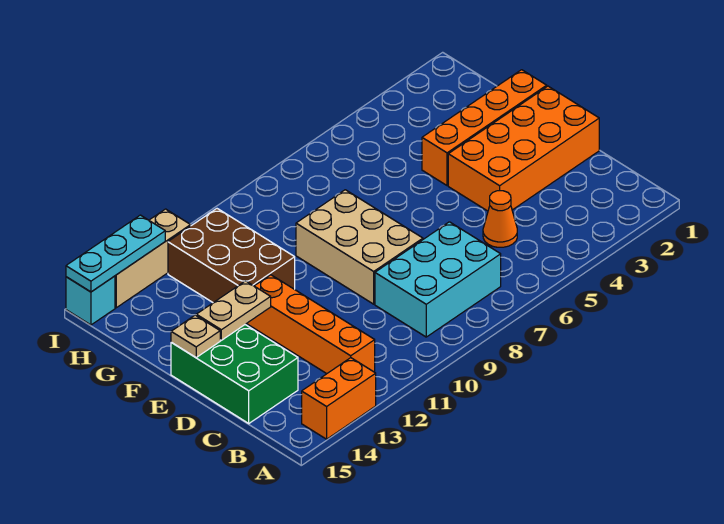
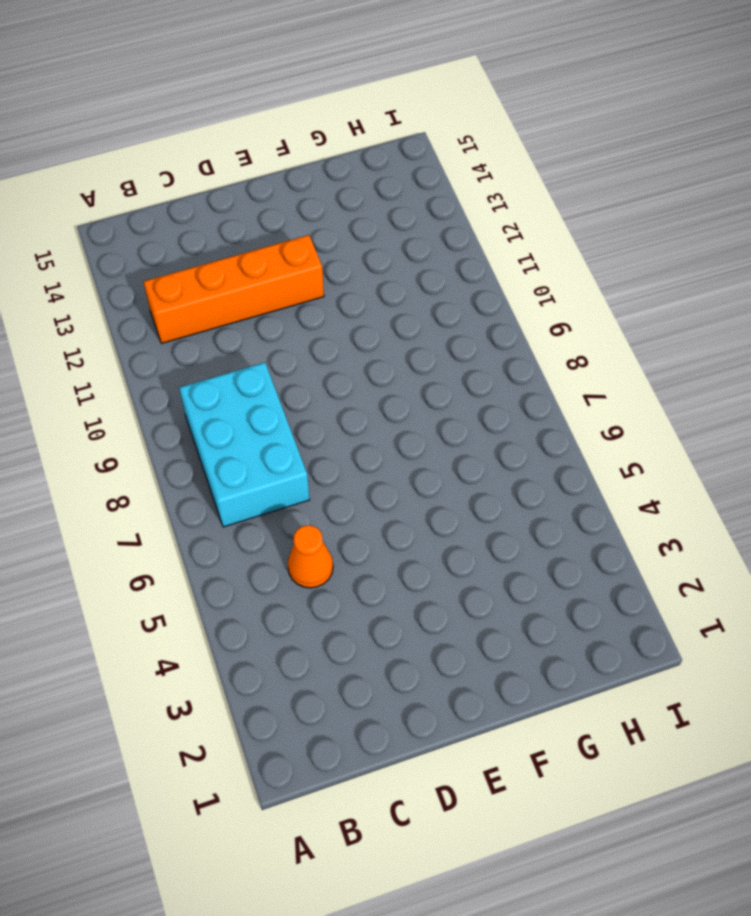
none -> orange 1x2 brick [302,358,376,439]
none -> green 2x3 brick [171,325,298,423]
none -> orange 2x4 brick [448,86,599,211]

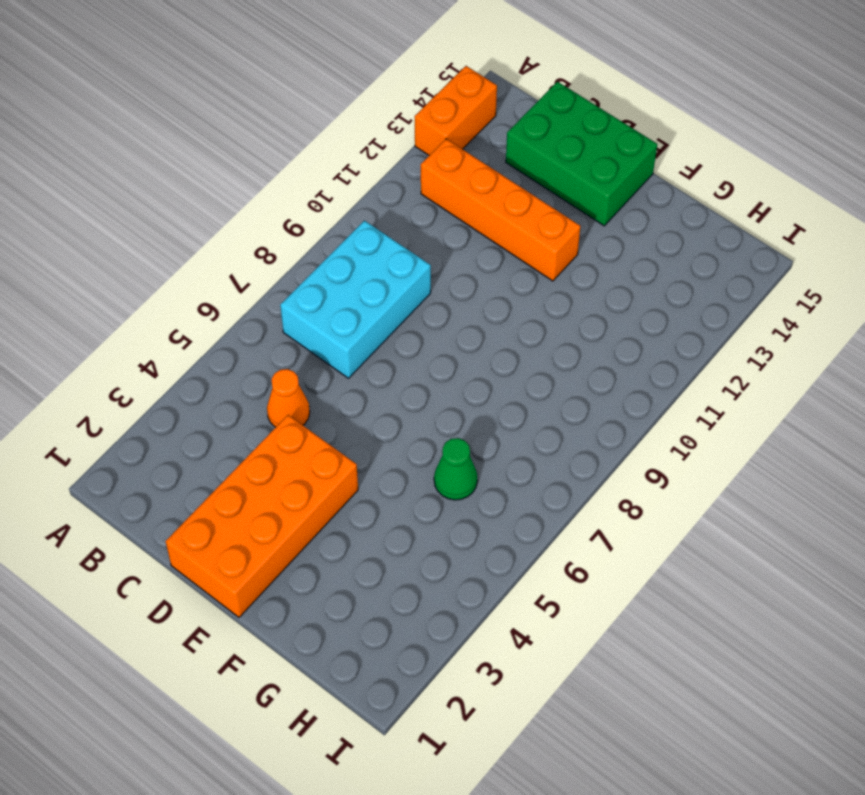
green 1x1 cone [434,438,477,500] -> none
none -> tan 2x3 brick [296,190,423,304]
none -> orange 1x4 brick [422,70,547,186]
none -> brown 2x3 brick [168,209,295,303]

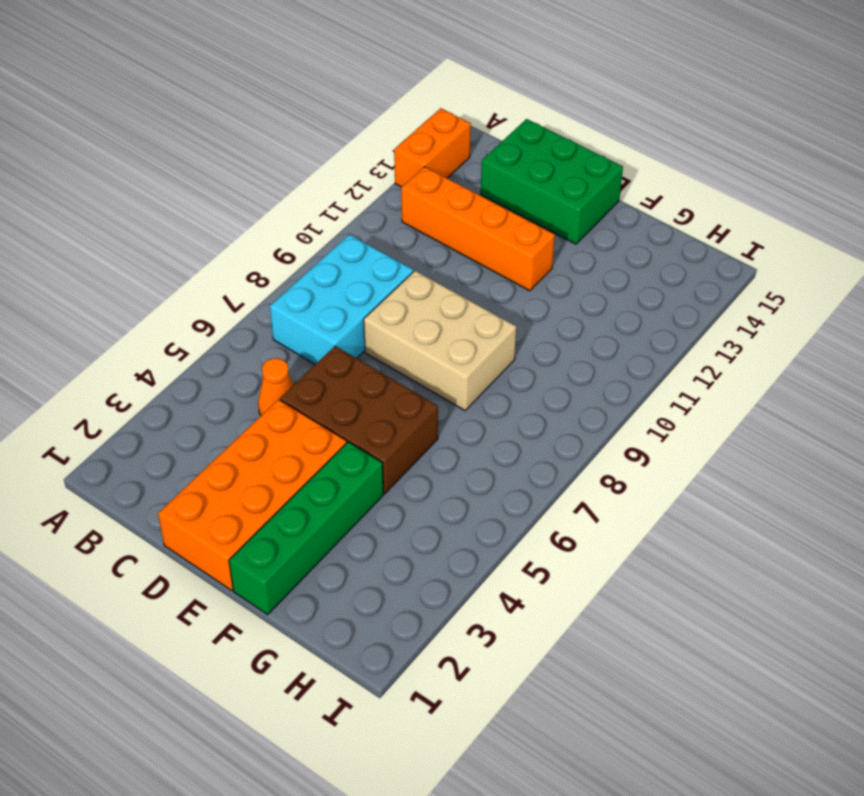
brown 2x3 brick [280,346,438,494] -> brown 2x3 brick moved to [168,209,295,303]
green 1x4 brick [229,442,384,615] -> orange 1x4 brick [422,70,547,186]
none -> tan 1x3 brick [115,209,191,308]
none -> cyan 1x1 brick [66,276,115,325]
none -> tan 1x2 plate [196,281,271,340]

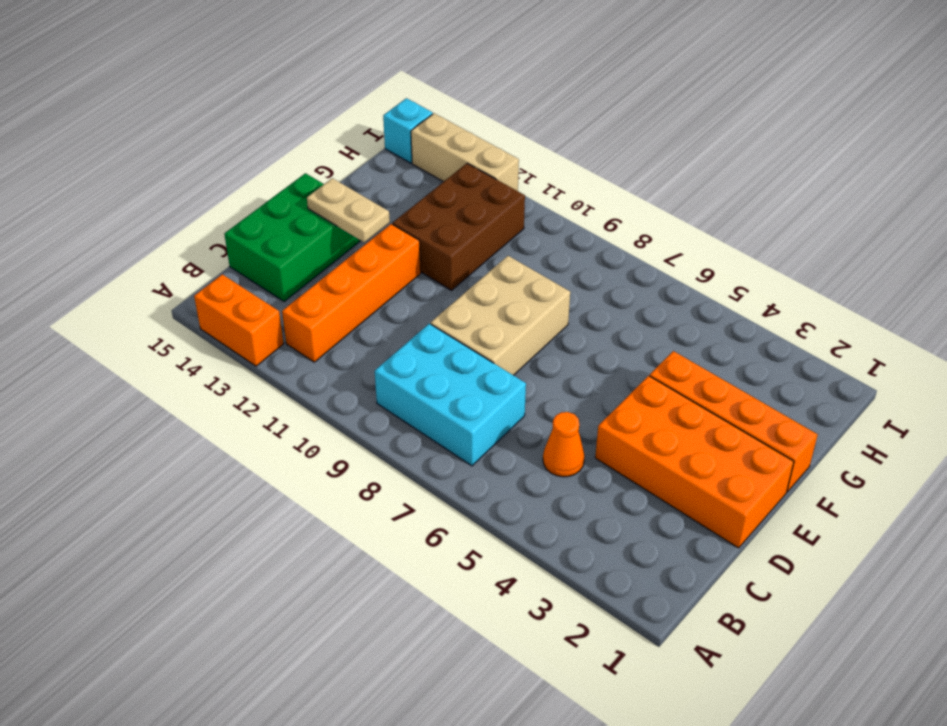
none -> tan 1x1 plate [171,315,220,357]
none -> cyan 1x3 plate [66,215,165,292]

